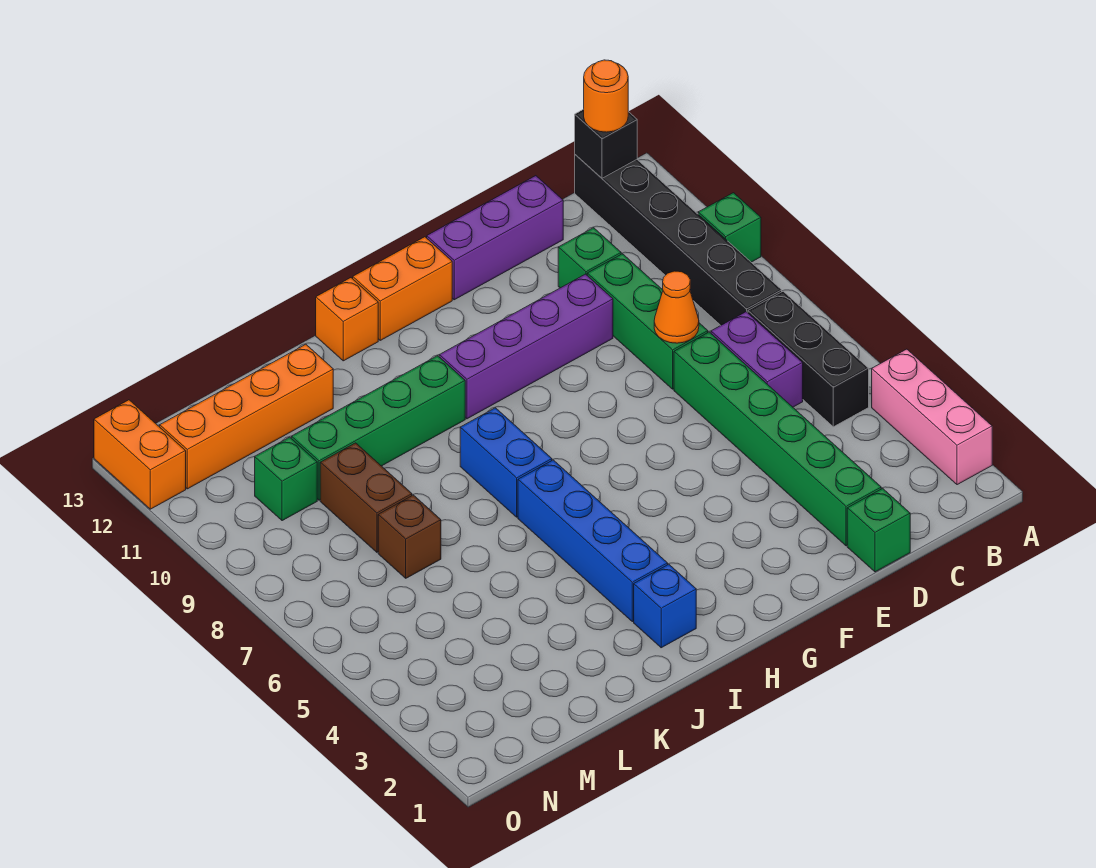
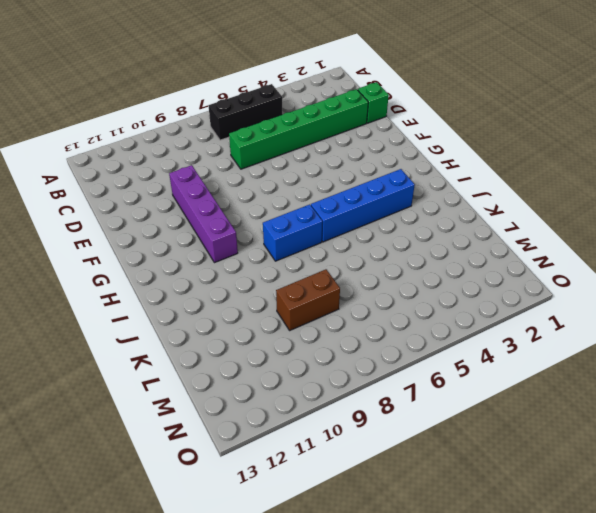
none -> pink 1x3 brick [872,349,992,485]
none -> green 1x1 brick [698,193,761,262]
none -> black 1x6 brick [575,155,782,325]

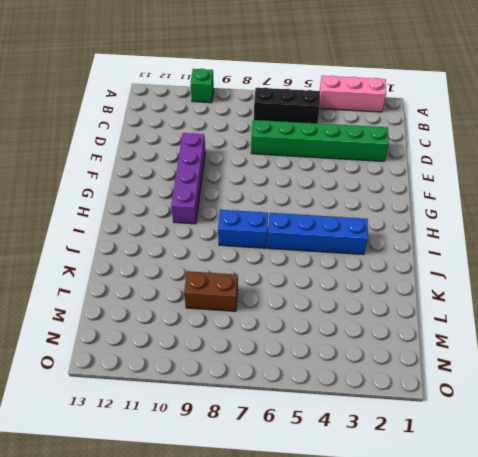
none -> black 1x6 brick [575,155,782,325]
none -> purple 1x2 brick [711,312,803,407]
none -> green 1x1 brick [847,488,910,572]

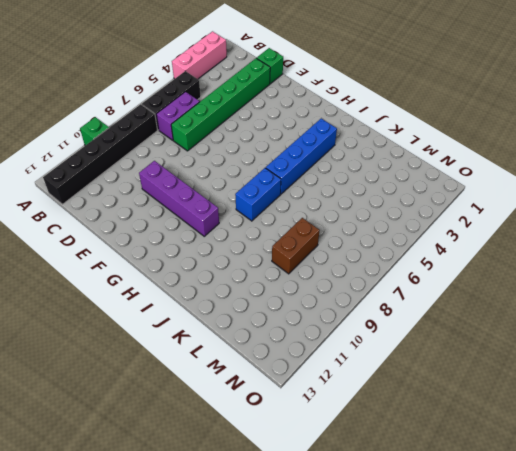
none -> green 1x3 brick [587,254,708,389]
none -> green 1x1 brick [558,228,621,288]
none -> purple 1x3 brick [427,176,563,300]

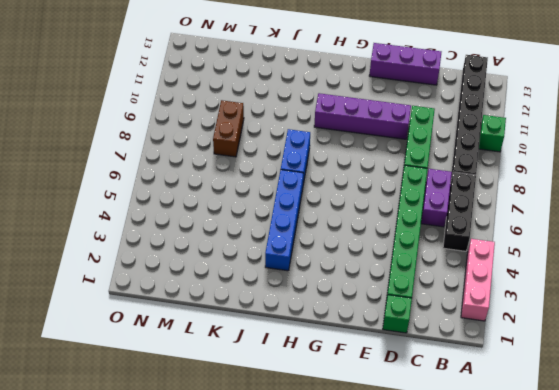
none -> green 1x1 brick [558,228,621,288]
none -> orange 1x2 brick [353,237,452,340]
none -> blue 1x1 brick [634,564,696,648]

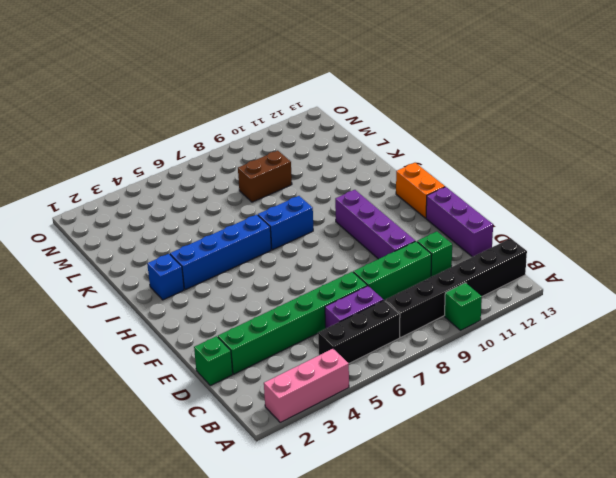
none -> green 1x4 brick [292,356,465,500]
none -> orange 1x1 brick [316,278,378,361]
none -> orange 1x4 brick [160,344,333,489]

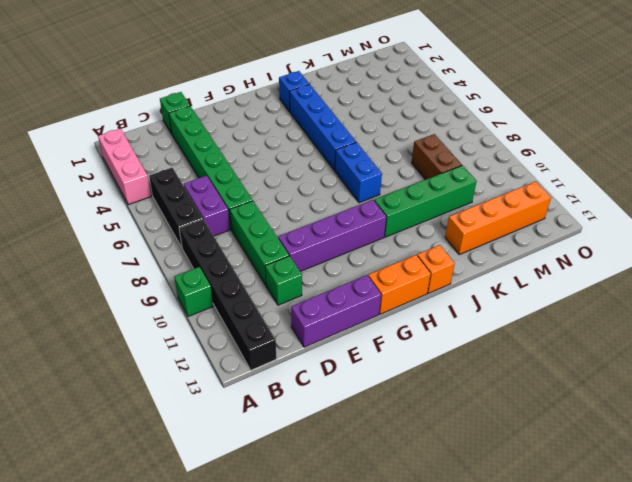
none -> brown 1x1 brick [378,495,441,578]
none -> green 1x1 brick [255,437,317,521]
none -> orange 1x2 brick [94,400,186,509]

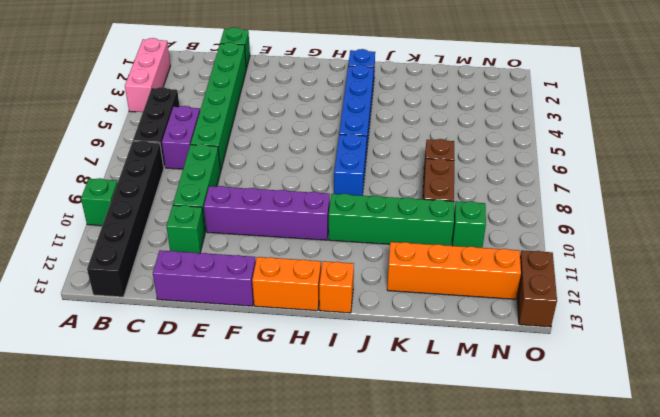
brown 1x2 brick [517,250,557,327] -> orange 1x2 brick [94,400,186,509]
none -> black 1x1 brick [575,109,637,178]
none -> orange 1x1 cone [654,271,699,343]
none -> orange 1x1 round brick [584,60,628,132]

